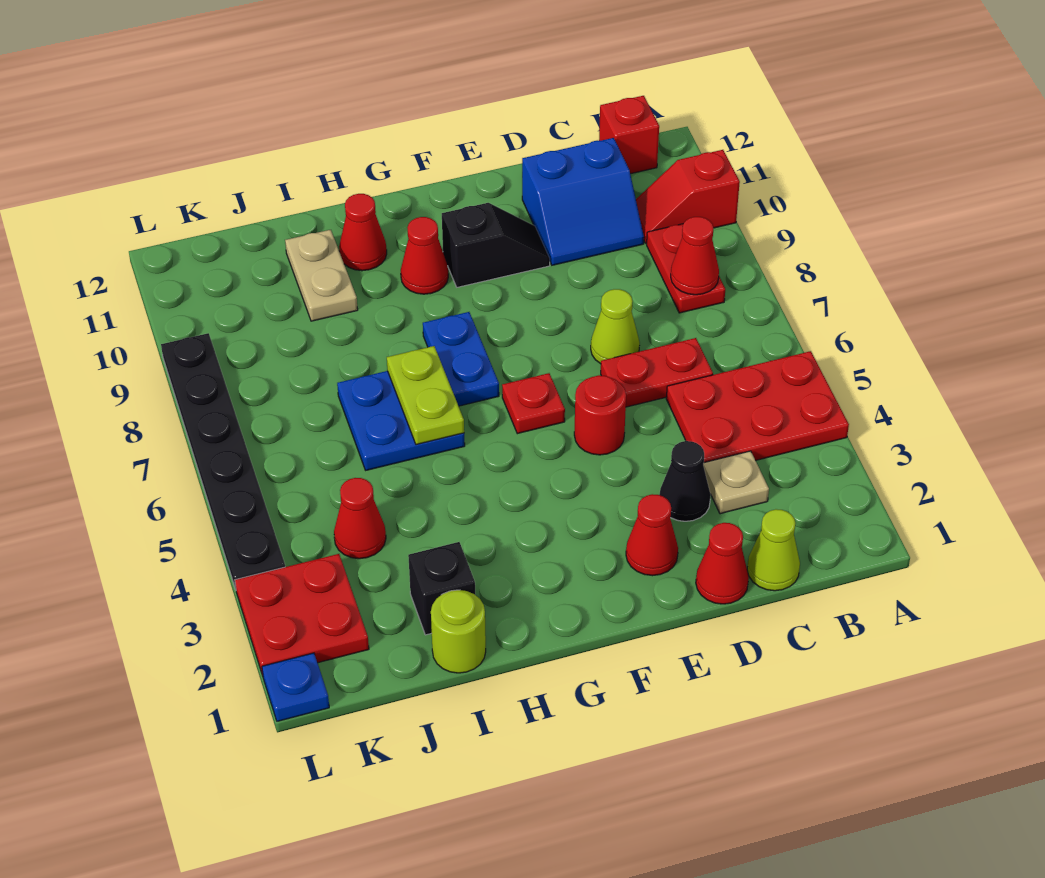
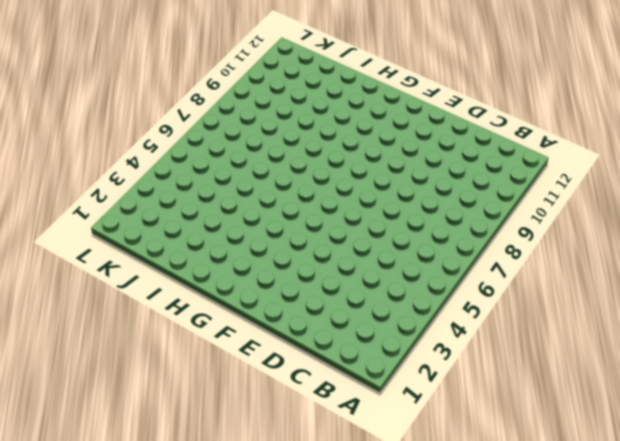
none -> red 2x3 plate [666,351,849,463]
none -> red 1x2 slope [636,150,740,244]
none -> red 1x2 plate [647,224,725,313]

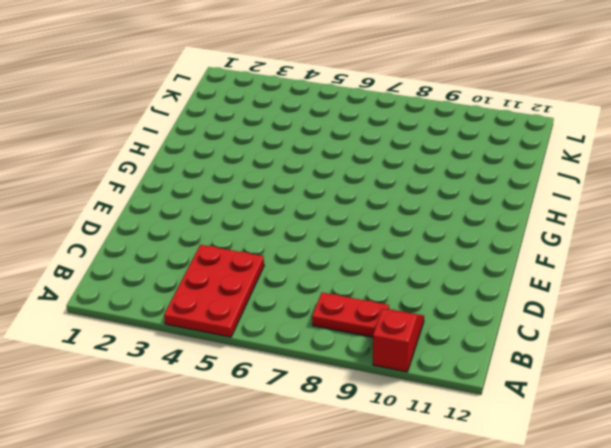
none -> red 1x1 brick [599,96,659,174]
none -> lime 1x1 cone [747,509,800,591]
none -> tan 1x1 plate [703,451,769,514]

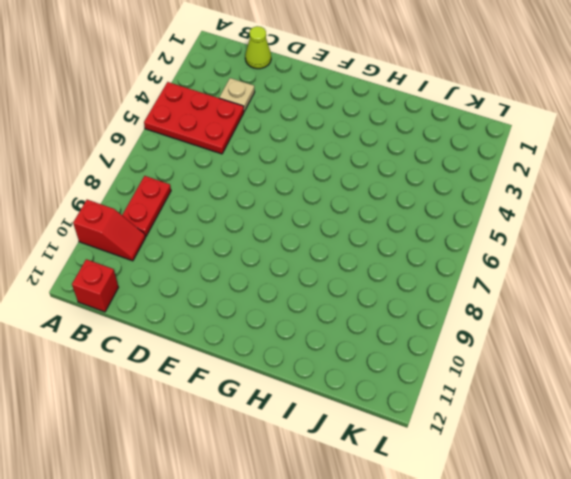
none -> red 1x2 plate [601,338,713,407]
none -> blue 2x2 slope [522,138,644,265]
none -> red 1x1 cone [696,523,749,604]

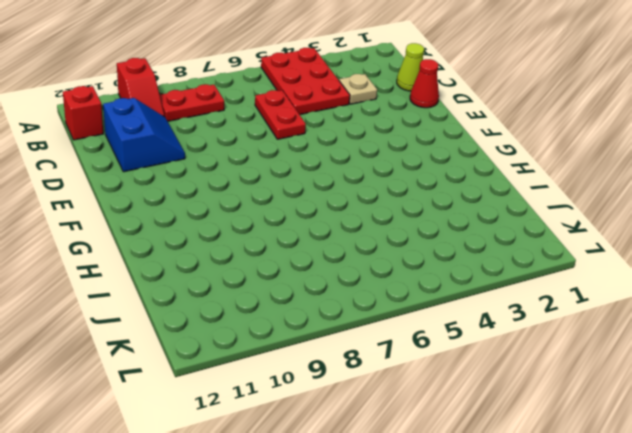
none -> black 1x1 cone [659,441,711,521]
none -> lime 1x1 cone [591,289,640,364]
none -> red 1x1 cone [626,494,678,576]

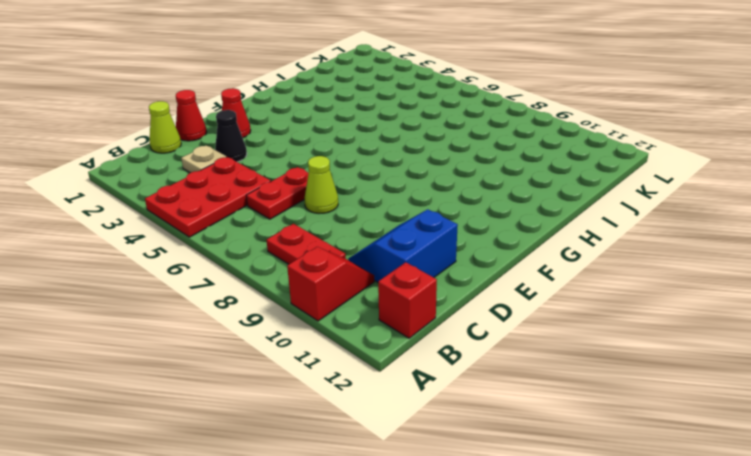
none -> red 1x1 round brick [574,375,626,455]
none -> black 1x2 slope [442,203,550,287]
none -> red 1x1 plate [502,373,565,434]

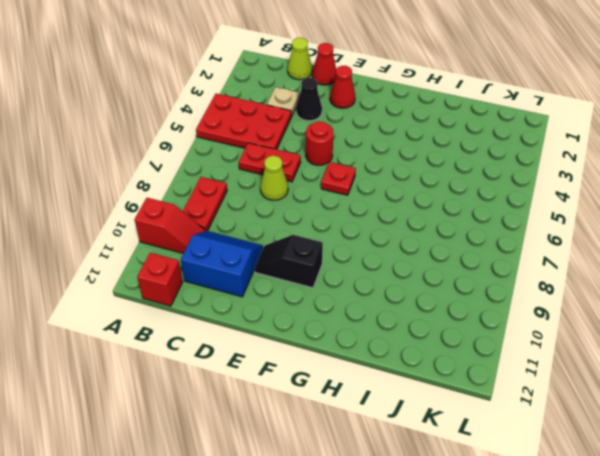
none -> blue 1x2 plate [423,312,499,406]
none -> red 1x1 cone [401,217,448,294]
none -> blue 2x2 plate [337,371,465,470]

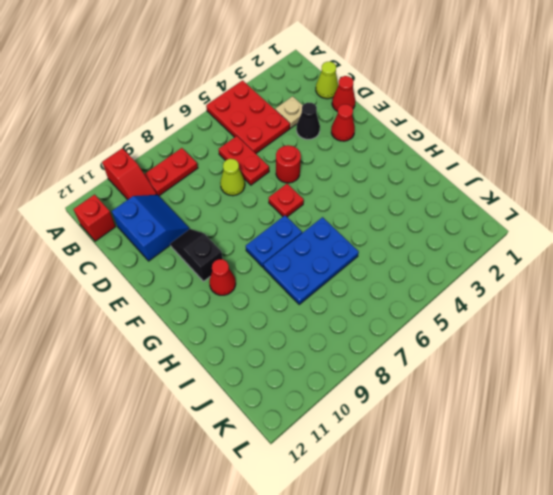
blue 2x3 plate [263,217,359,304] -> blue 2x2 plate [337,371,465,470]
none -> red 1x1 cone [339,194,387,271]
none -> lime 1x1 round brick [431,590,486,673]
none -> black 1x1 brick [408,542,475,635]

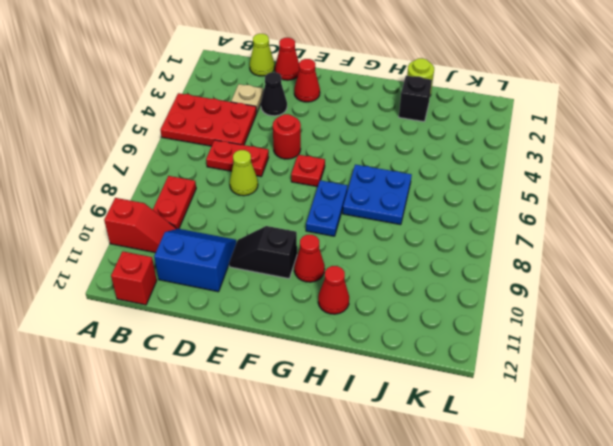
none -> tan 1x2 plate [285,230,358,321]
none -> red 1x1 cone [334,478,386,559]
none -> red 2x2 plate [235,554,369,676]

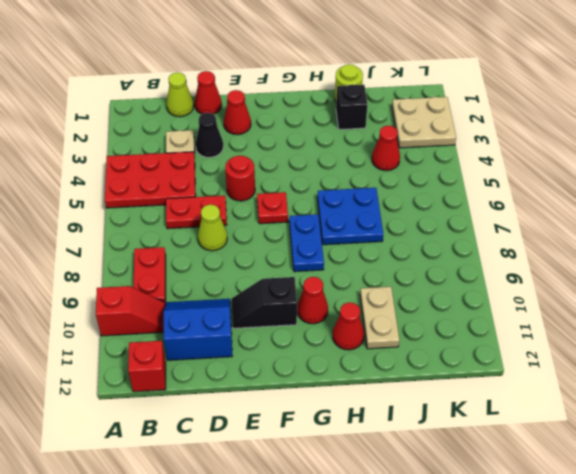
tan 2x2 plate [392,97,456,148] -> red 2x2 plate [235,554,369,676]
none -> blue 1x1 plate [262,653,329,721]
none -> black 1x6 plate [161,333,285,589]
none -> red 1x1 cone [671,217,719,295]

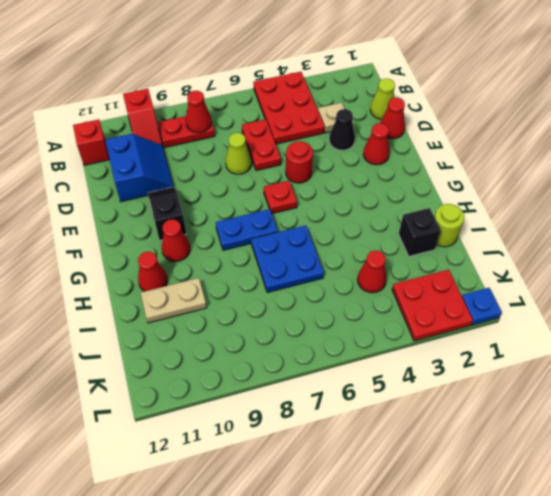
none -> black 1x6 plate [161,333,285,589]
none -> lime 1x2 plate [387,346,464,445]

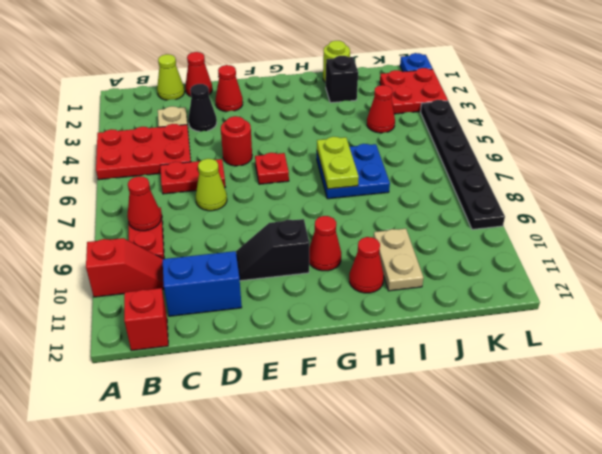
none -> blue 1x2 plate [423,312,499,406]

